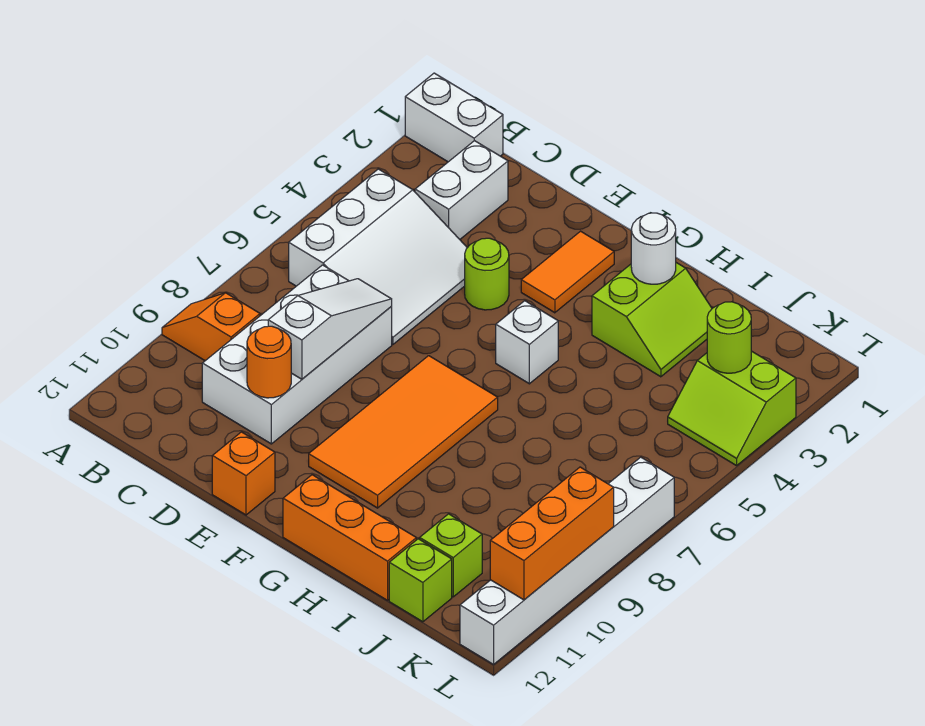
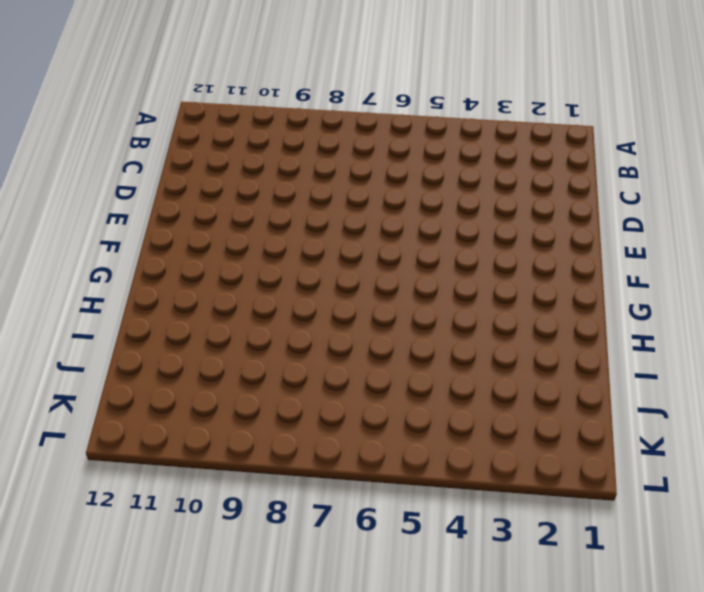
none -> white 1x2 brick [405,73,503,162]
none -> orange 1x2 slope [162,293,260,361]
none -> white 3x3 slope [289,169,467,344]

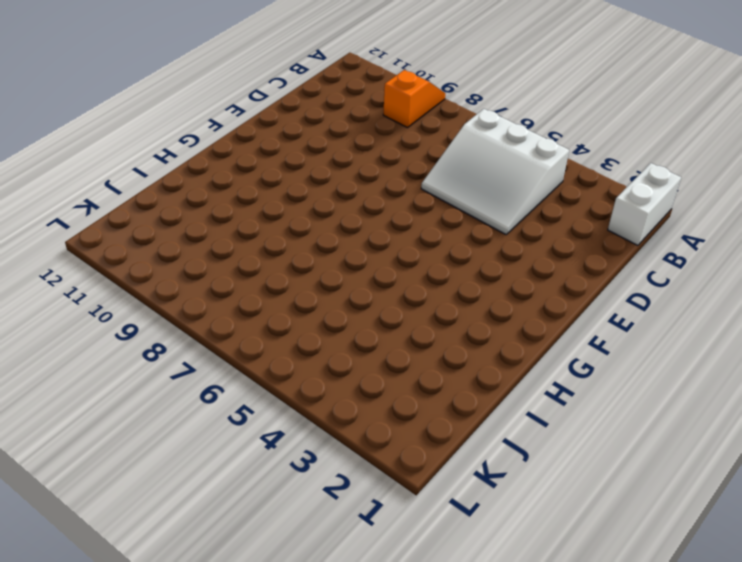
none -> white 1x2 brick [415,141,508,239]
none -> white 2x4 brick [202,265,392,444]
none -> lime 1x1 round brick [465,238,509,310]

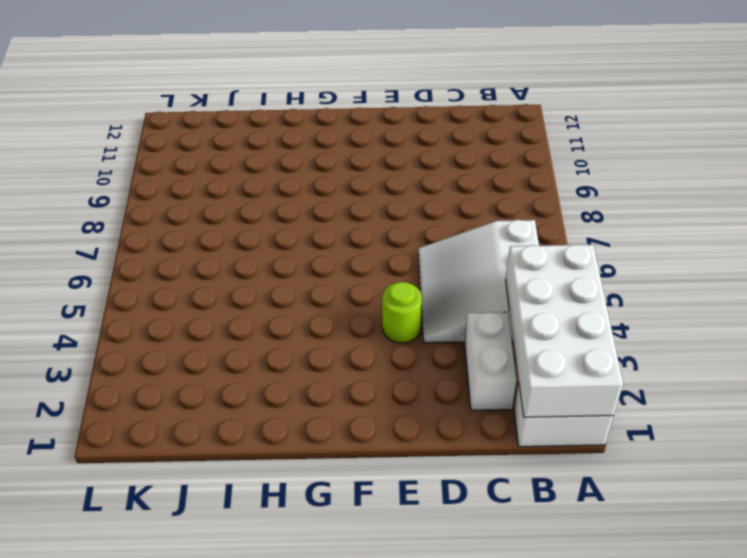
white 2x4 brick [505,244,623,417] -> white 2x4 brick moved to [202,265,392,444]
none -> orange 1x2 slope [162,293,260,361]
none -> orange 1x1 brick [212,432,275,515]
none -> orange 1x2 tile [521,231,614,313]

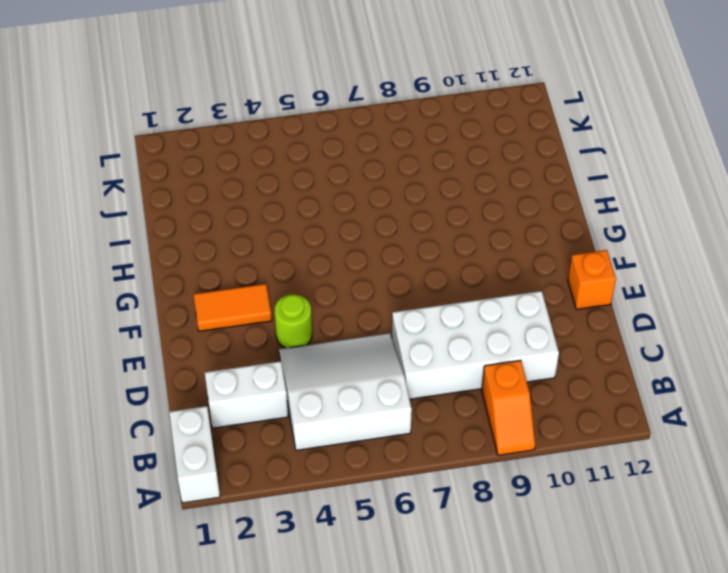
none -> orange 2x4 tile [309,356,498,508]
none -> white 1x1 brick [496,301,558,384]
none -> orange 1x3 brick [283,475,416,600]

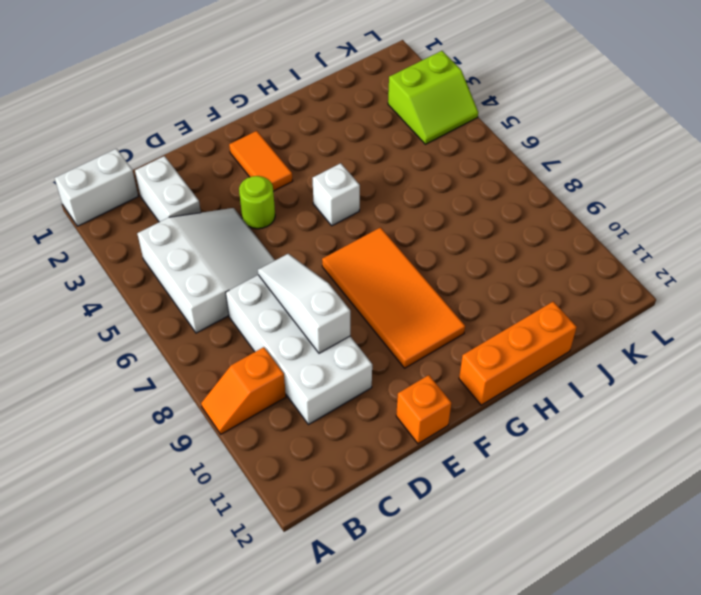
none -> lime 2x2 slope [592,263,712,377]
none -> lime 1x1 brick [420,514,482,597]
none -> lime 1x1 brick [389,539,452,622]

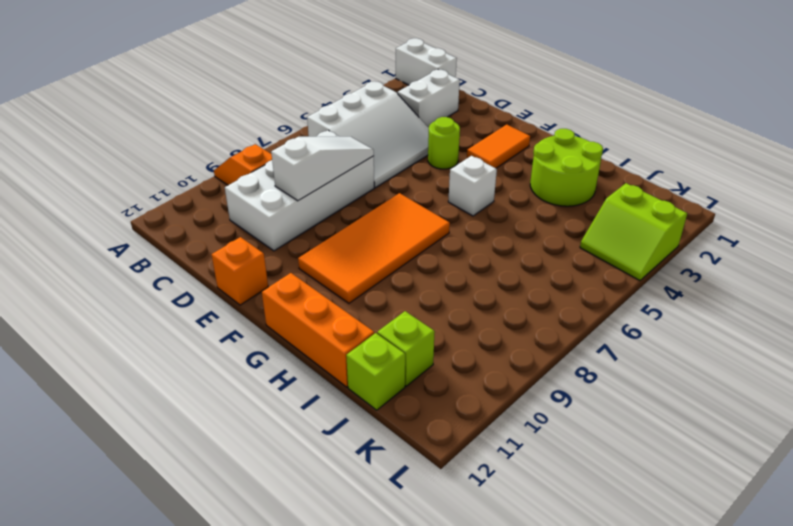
lime 2x2 round brick [530,129,603,206] -> lime 2x2 slope [592,263,712,377]
none -> white 1x6 brick [460,457,674,664]
none -> orange 1x1 round brick [247,326,291,398]
none -> white 1x1 round brick [631,213,676,284]

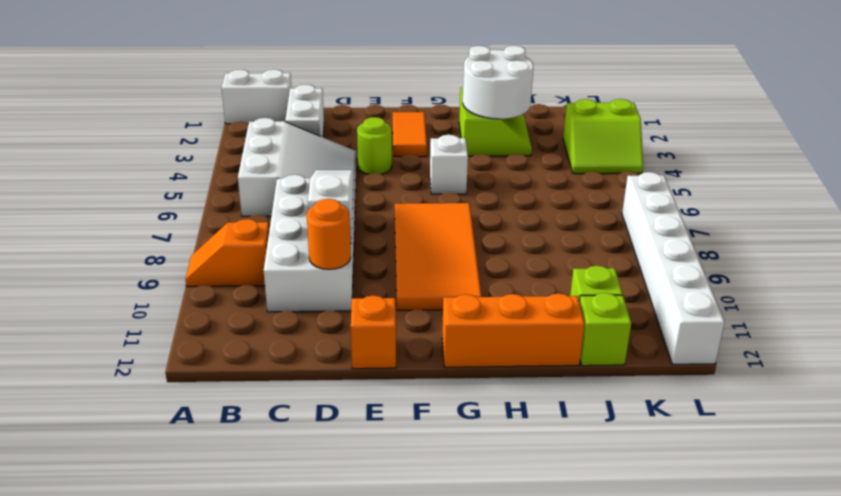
white 2x2 round brick [463,46,533,119] -> white 1x1 round brick [631,213,676,284]
none -> lime 1x1 round brick [707,302,751,373]
none -> orange 1x3 brick [490,467,614,600]

